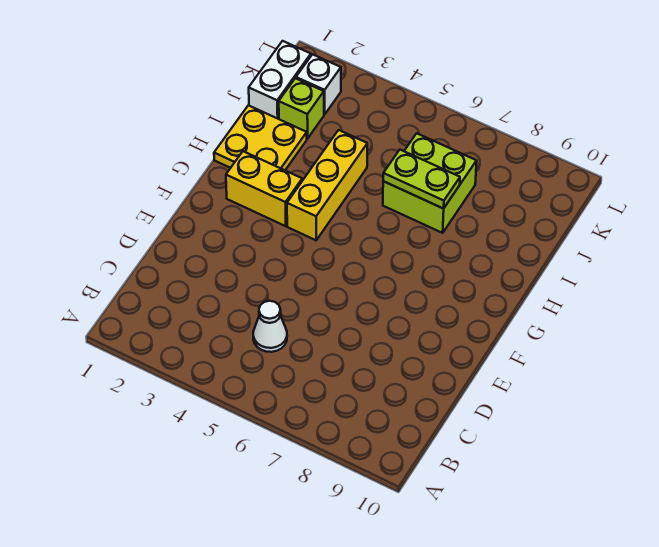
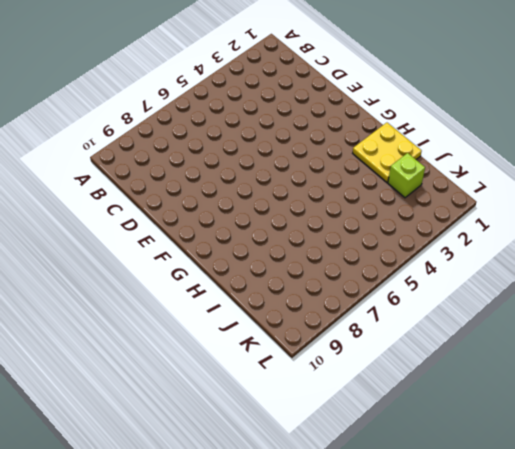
none -> white 1x1 cone [253,301,287,352]
none -> yellow 1x2 brick [226,151,302,226]

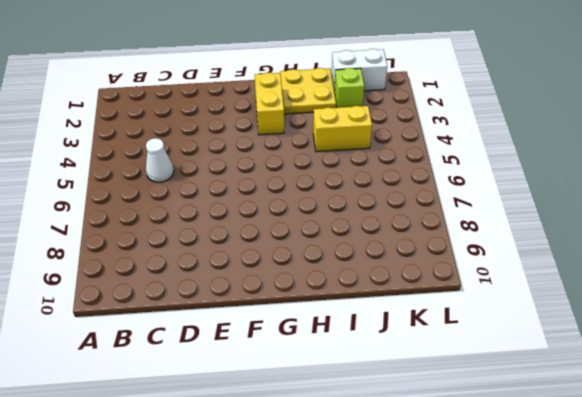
yellow 1x2 brick [313,106,372,152] -> yellow 1x3 brick [287,130,367,240]
none -> lime 2x2 brick [383,133,477,233]
none -> white 1x1 brick [296,54,341,114]

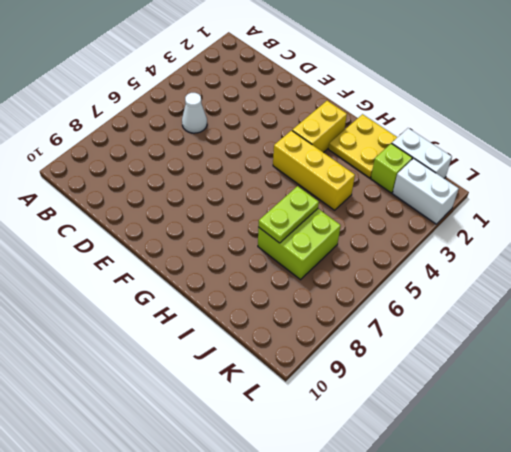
white 1x2 brick [393,158,459,224] -> white 1x1 brick [296,54,341,114]

